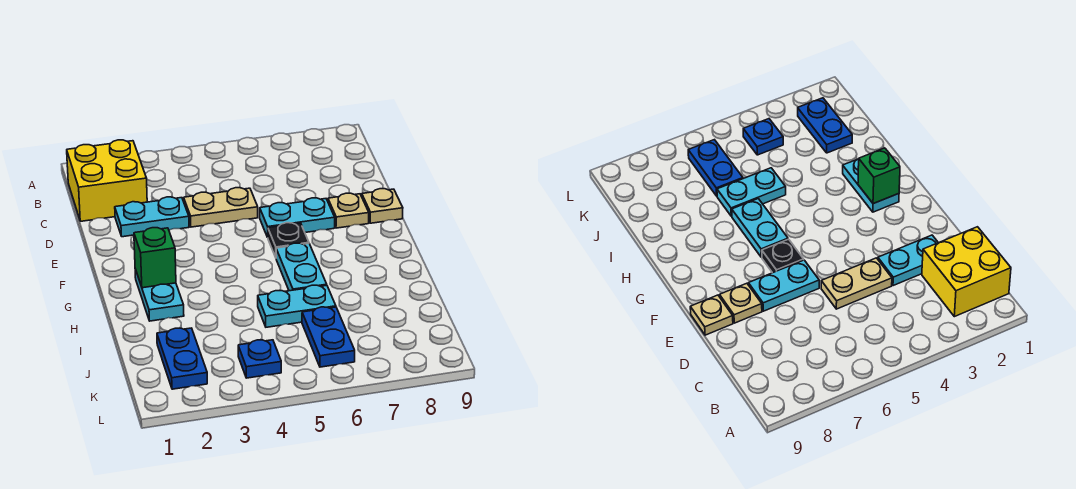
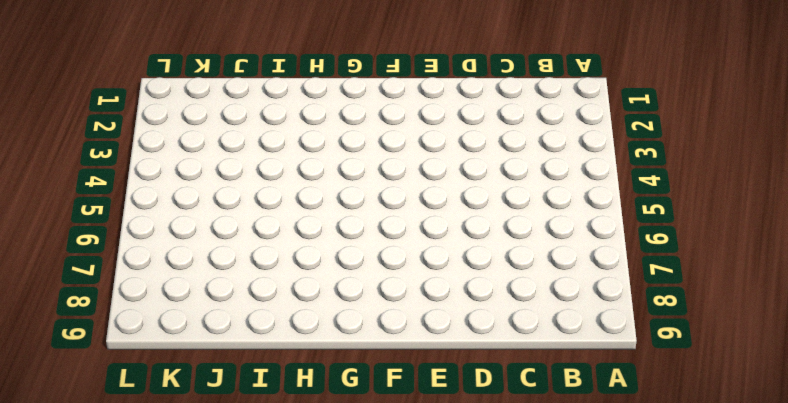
none -> yellow 2x2 brick [67,140,147,221]
none -> cyan 1x2 plate [115,197,189,237]
none -> tan 1x2 plate [184,188,258,227]

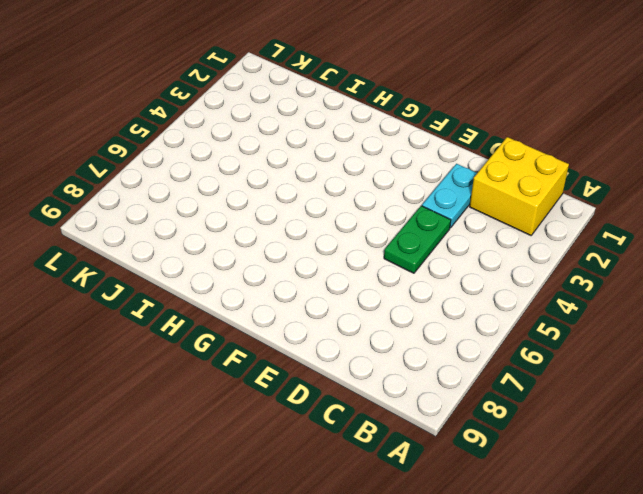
green 1x2 plate [384,206,451,273] -> tan 1x2 plate [184,188,258,227]
none -> cyan 1x2 plate [260,198,335,237]
none -> tan 1x1 plate [328,193,369,228]
none -> tan 1x1 plate [362,189,403,223]

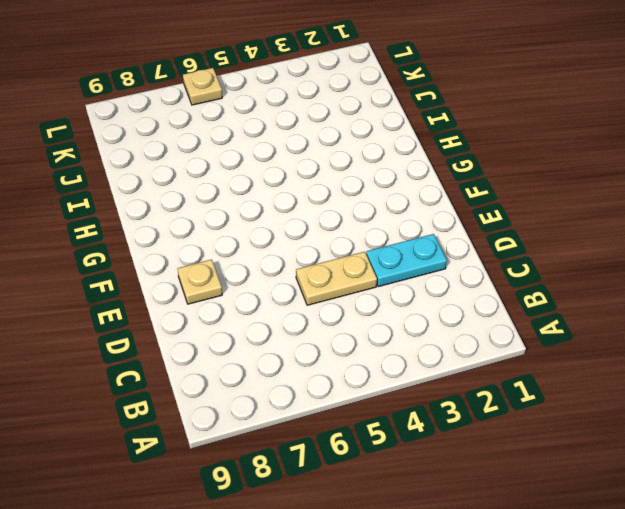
tan 1x1 plate [183,68,222,105] -> tan 1x1 plate moved to [362,189,403,223]
none -> yellow 2x2 brick [67,140,147,221]
none -> cyan 1x2 plate [260,198,335,237]
none -> black 1x1 plate [268,223,309,257]

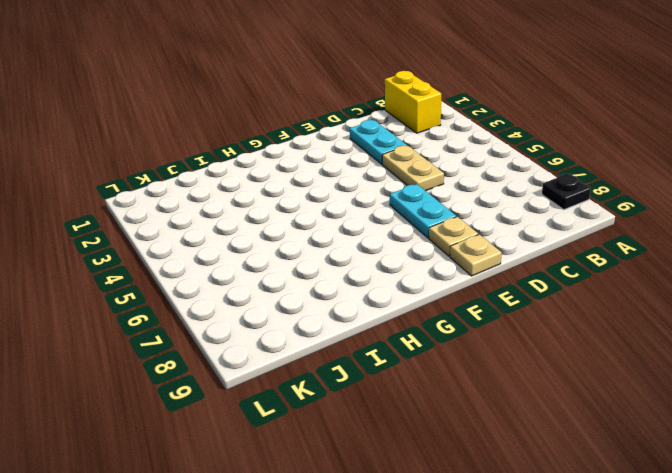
black 1x1 plate [542,174,591,210] -> black 1x1 plate moved to [268,223,309,257]
yellow 1x2 brick [385,71,441,133] -> yellow 2x2 brick [67,140,147,221]
none -> cyan 1x2 plate [135,269,184,321]
none -> cyan 1x2 plate [276,243,327,291]
none -> cyan 1x2 plate [258,285,336,327]

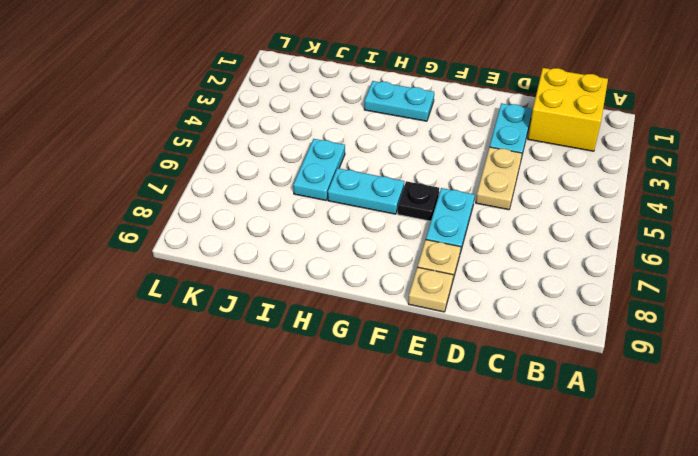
none -> blue 1x2 plate [157,328,207,389]
none -> blue 1x2 plate [302,307,355,367]
none -> blue 1x1 plate [238,340,281,378]

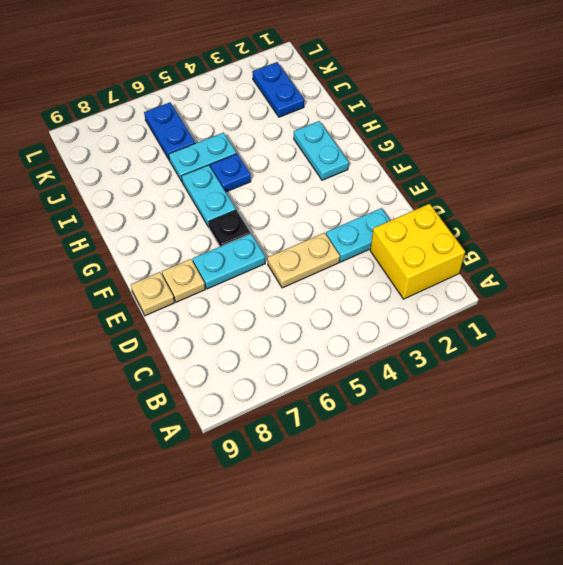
blue 1x1 plate [210,154,251,192] -> blue 1x1 plate moved to [238,340,281,378]
none -> green 1x1 brick [134,228,176,288]

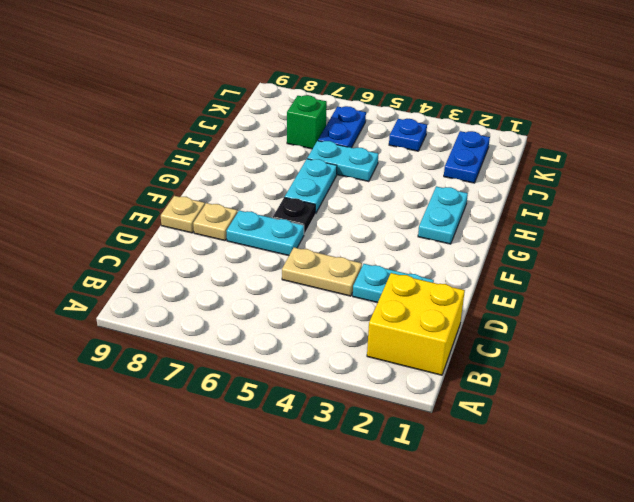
green 1x1 brick [287,95,327,149] -> green 1x1 brick moved to [134,228,176,288]

